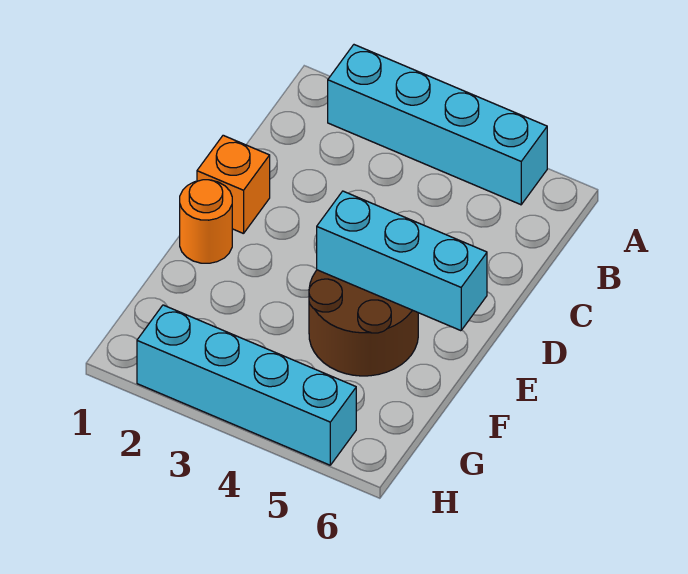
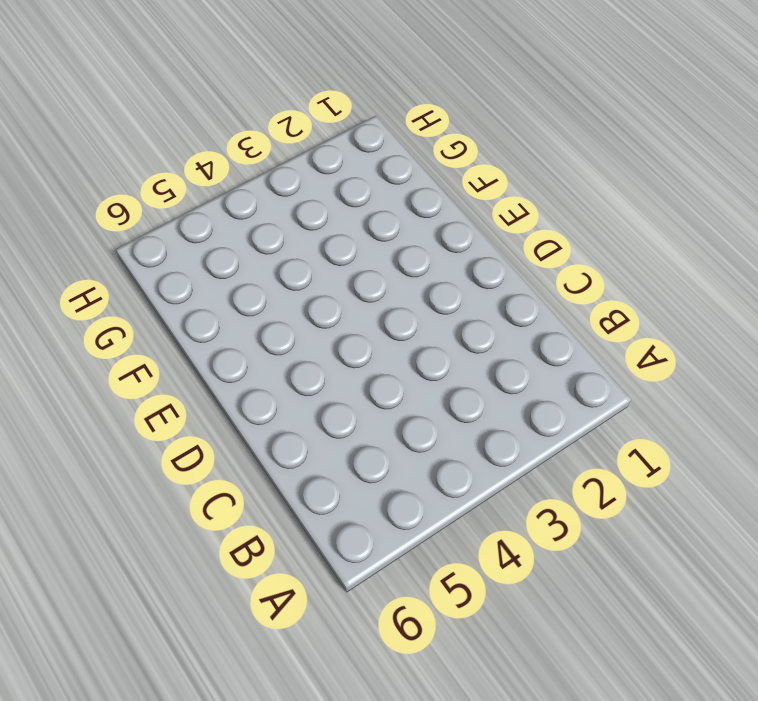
none -> cyan 1x4 brick [328,45,547,205]
none -> orange 1x1 brick [197,135,270,234]

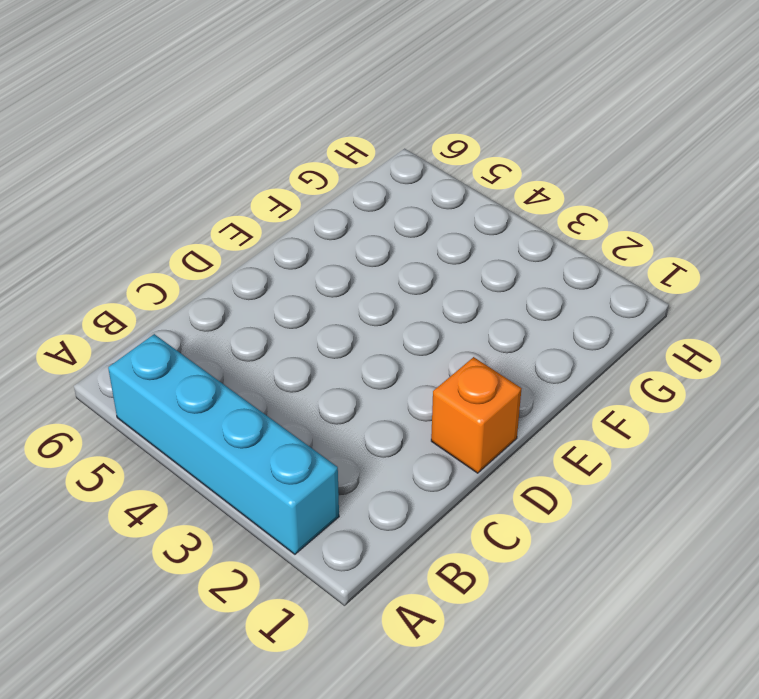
none -> orange 1x1 round brick [180,180,232,263]
none -> brown 2x2 round brick [309,270,418,376]

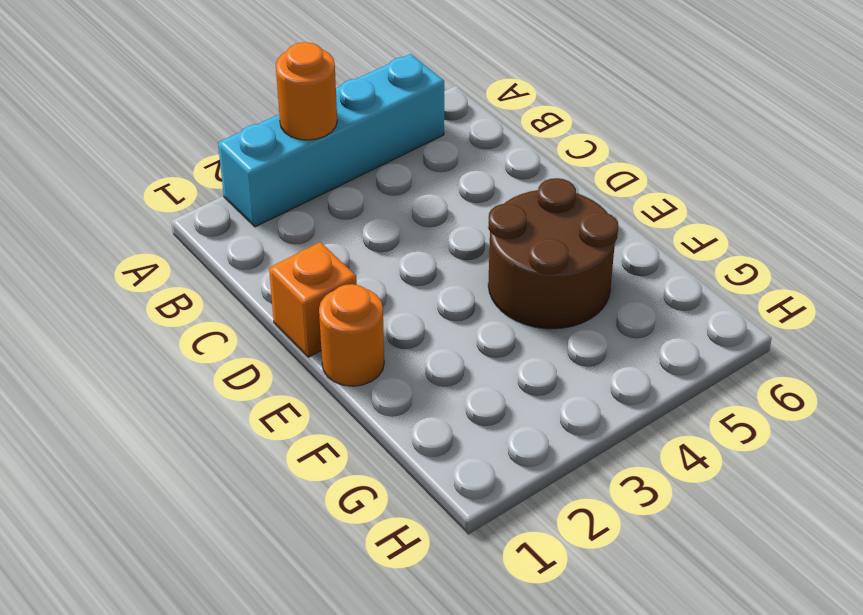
orange 1x1 round brick [276,42,337,140] -> none
none -> cyan 1x4 brick [137,305,356,465]
none -> cyan 1x3 brick [317,191,487,331]

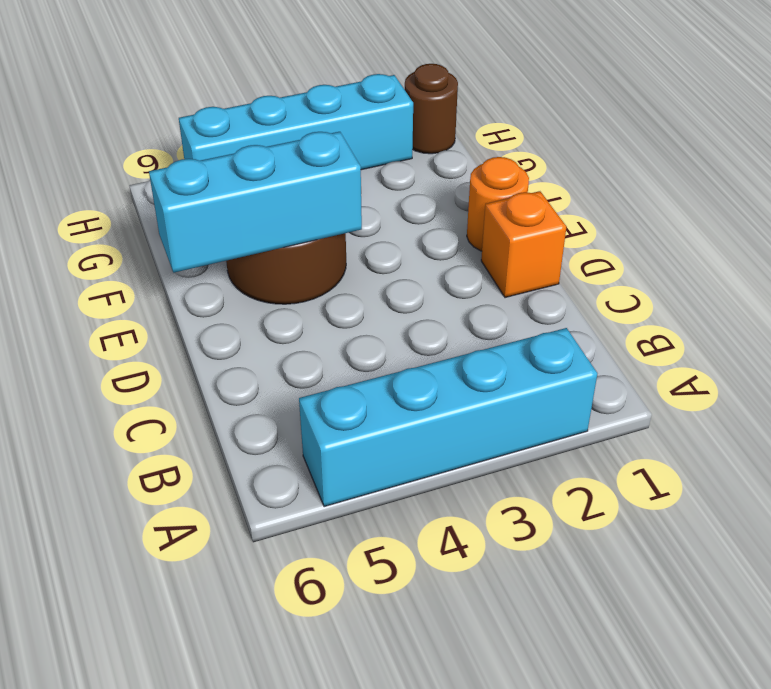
brown 1x1 round brick [404,64,458,154] -> none

